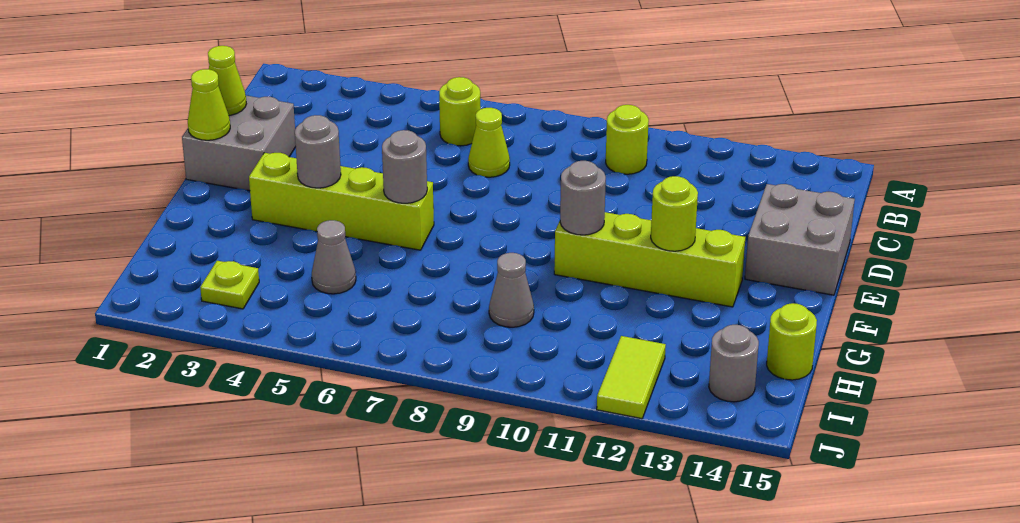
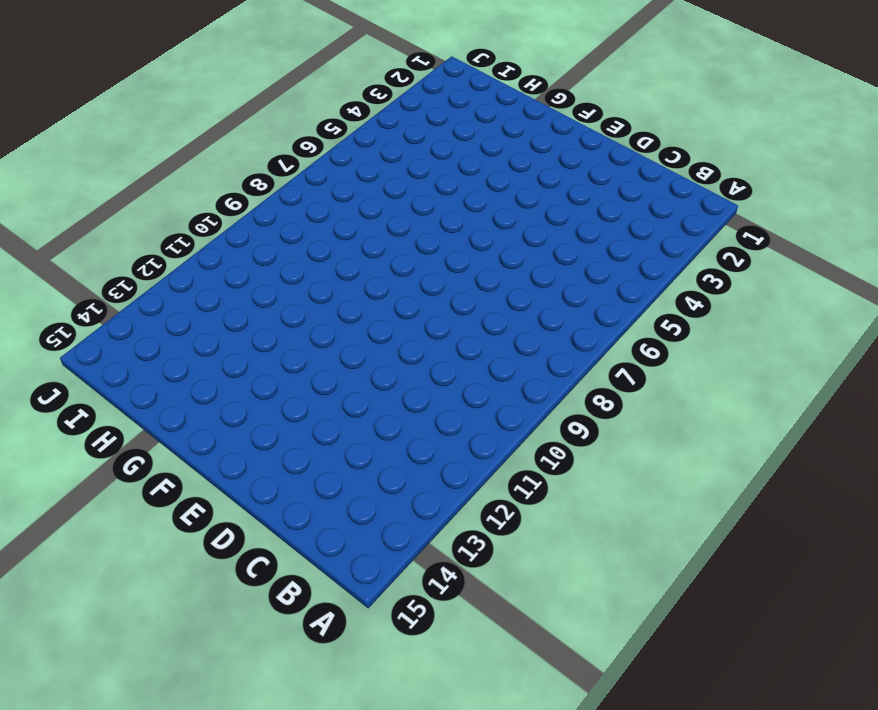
none -> lime 1x1 round brick [439,77,481,146]
none -> lime 1x1 round brick [606,105,649,174]
none -> lime 1x1 cone [468,108,510,177]

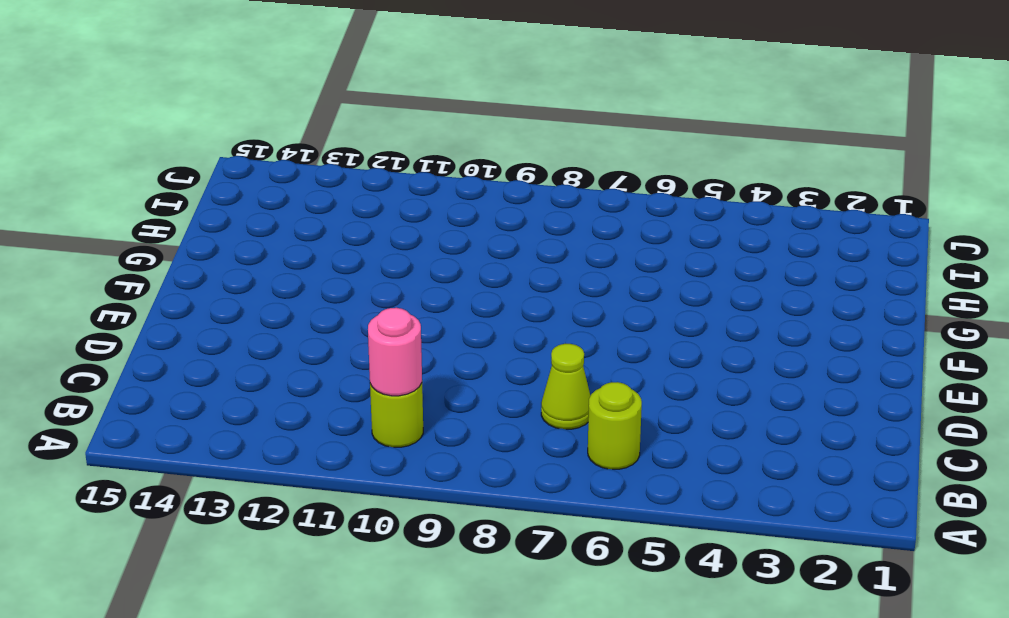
pink 1x1 round brick [368,308,422,396] -> none
none -> grey 2x2 brick [182,95,296,191]
none -> grey 2x2 brick [745,184,855,295]
none -> lime 1x4 brick [249,153,434,250]

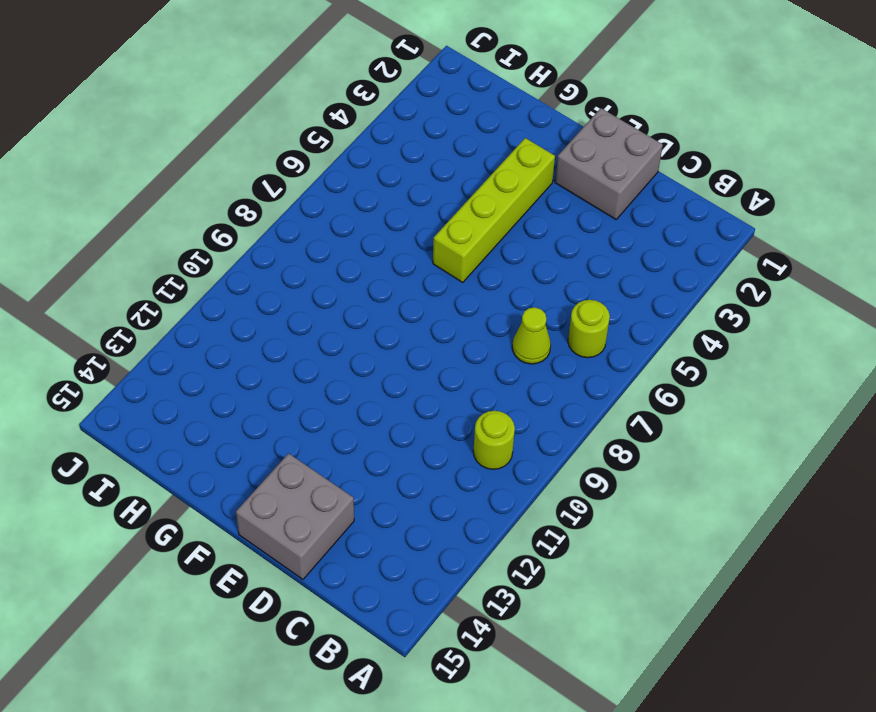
none -> lime 1x4 brick [554,212,745,307]
none -> grey 1x1 cone [312,220,356,294]
none -> grey 1x1 cone [489,253,534,327]

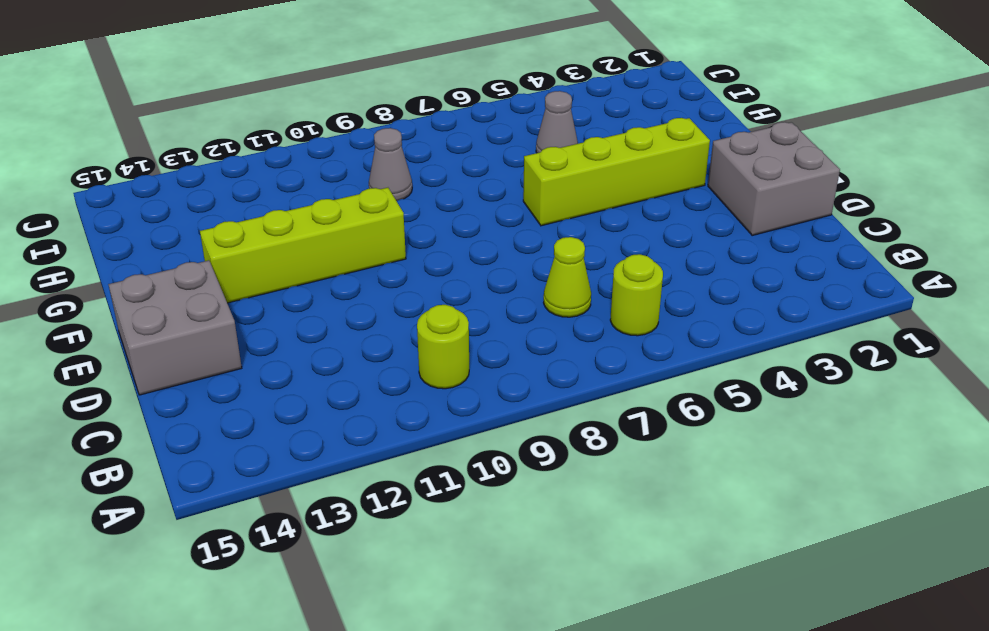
none -> lime 1x1 round brick [767,303,817,380]
none -> lime 1x1 plate [200,261,259,309]
none -> lime 1x2 tile [597,336,666,419]

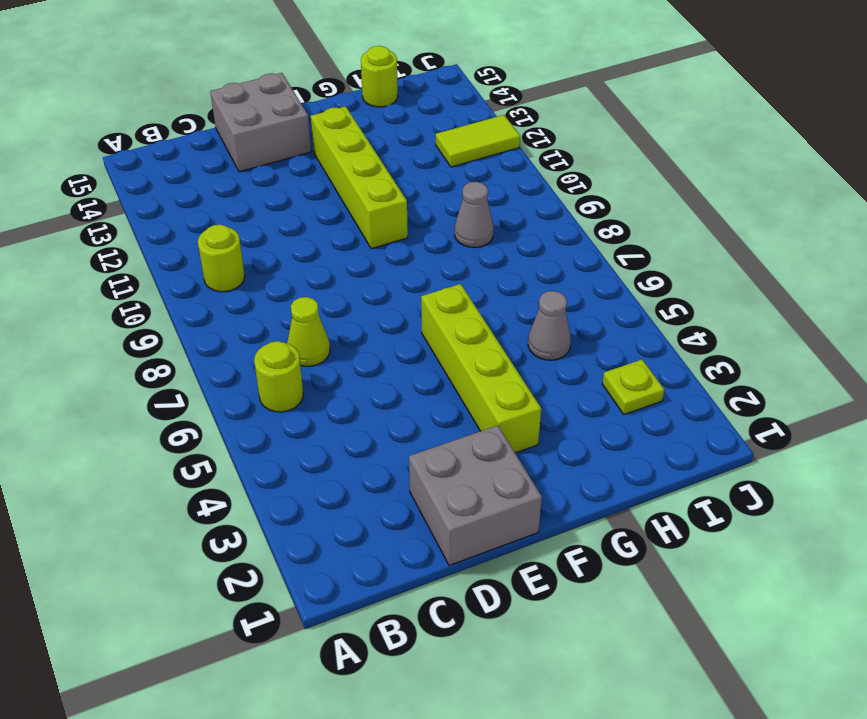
none -> grey 1x1 round brick [709,325,759,402]
none -> lime 1x1 cone [208,46,246,115]
none -> lime 1x1 cone [188,69,230,140]

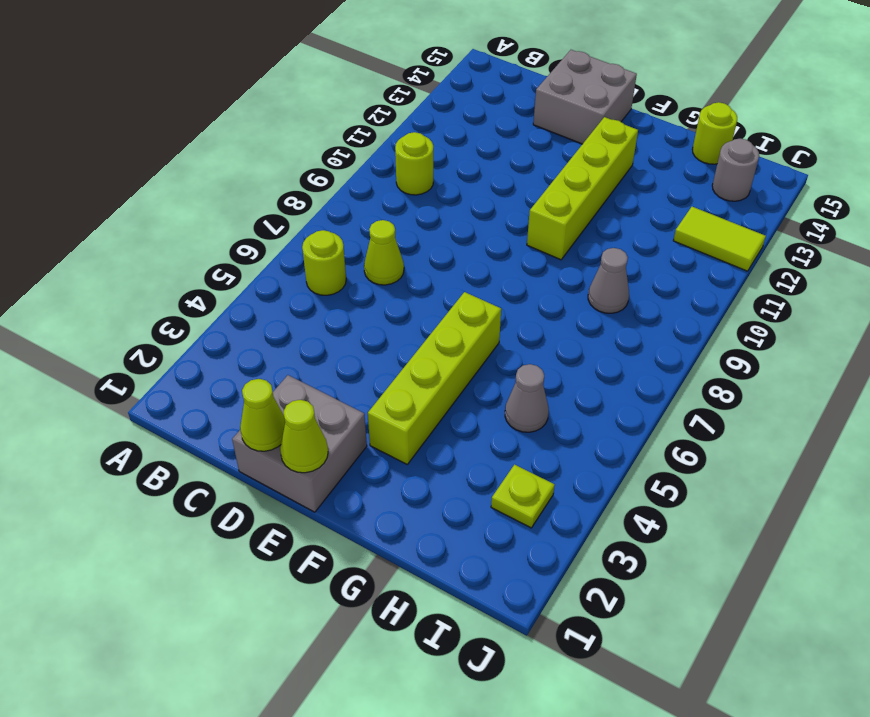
none -> grey 1x1 round brick [295,115,341,188]
none -> grey 1x1 round brick [382,130,427,203]
none -> grey 1x1 round brick [560,161,606,235]

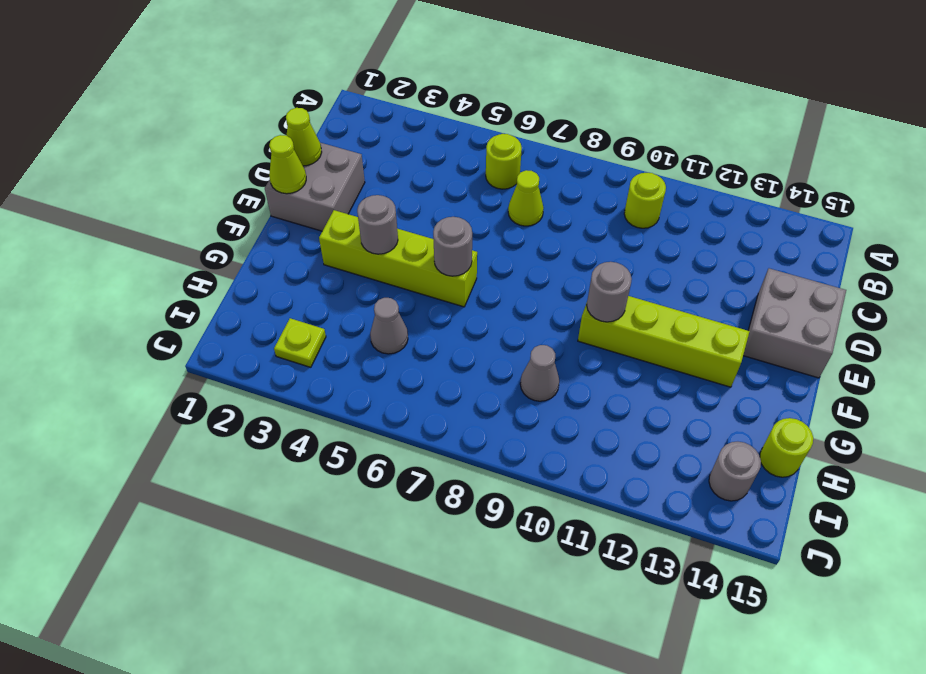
none -> lime 1x2 tile [597,336,666,419]
none -> lime 1x1 round brick [651,176,698,251]

